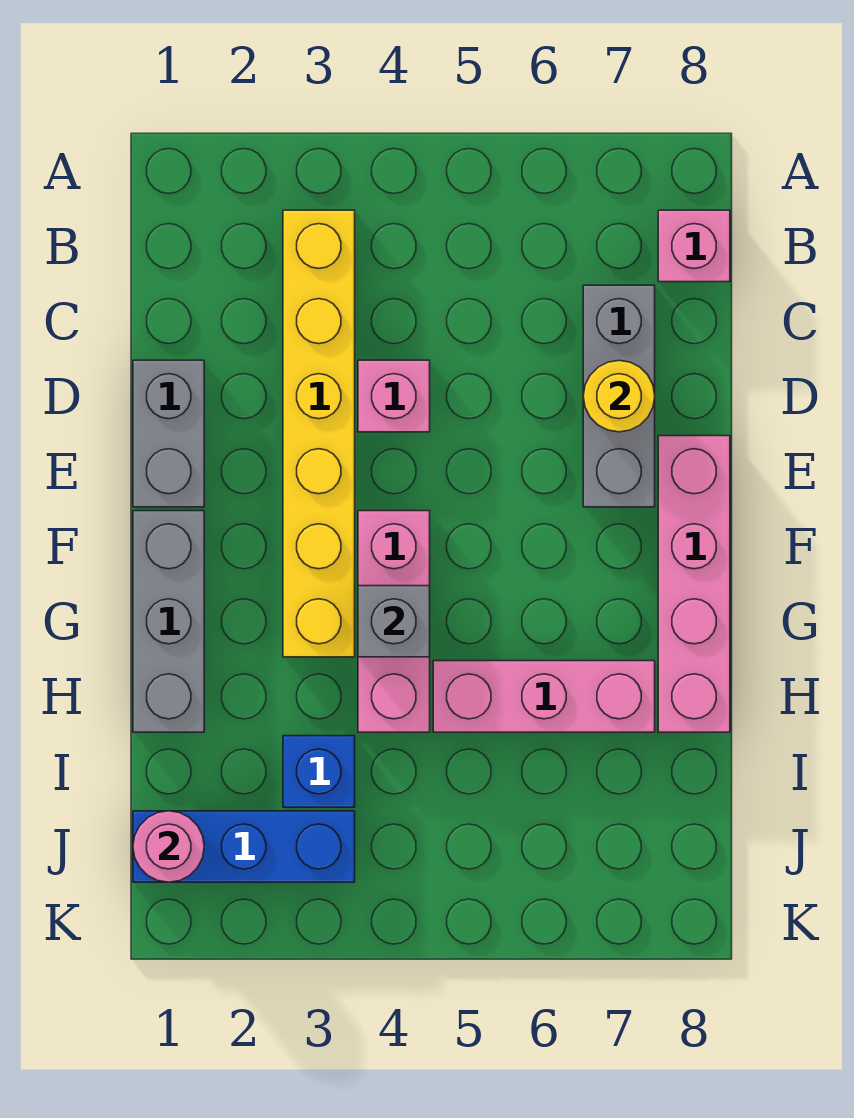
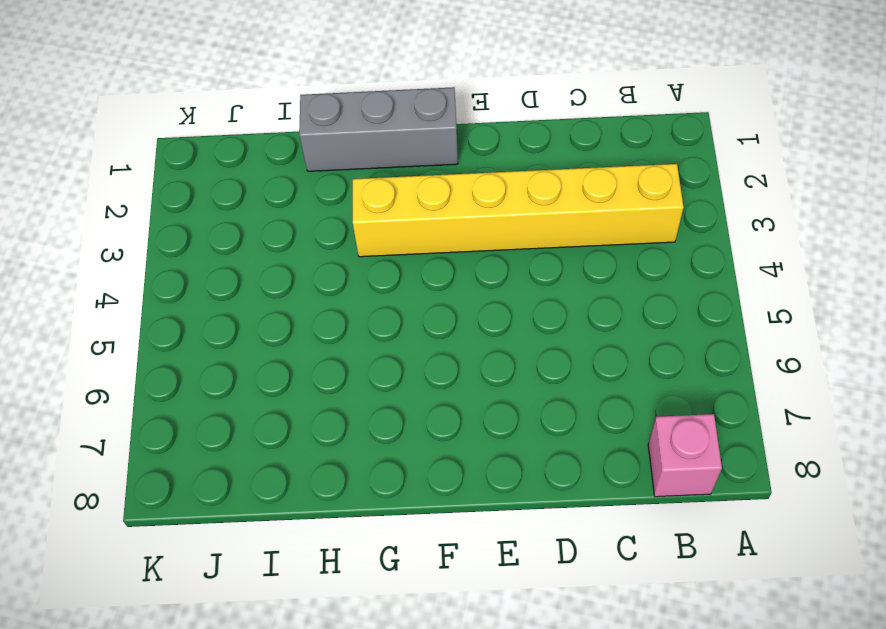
none -> grey 1x3 brick [583,285,655,507]
none -> grey 1x2 brick [133,360,204,507]
none -> pink 1x1 brick [358,360,430,432]

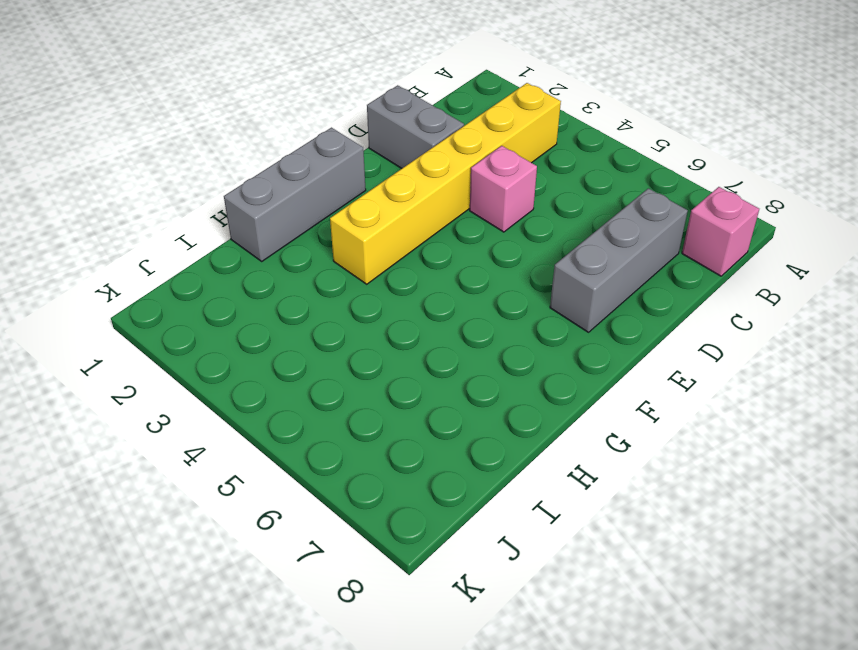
grey 1x2 brick [367,85,464,168] -> grey 1x2 brick turned to [133,360,204,507]
none -> pink 1x4 brick [658,436,730,732]
none -> pink 1x3 brick [358,511,430,732]
none -> pink 1x3 brick [433,661,655,732]

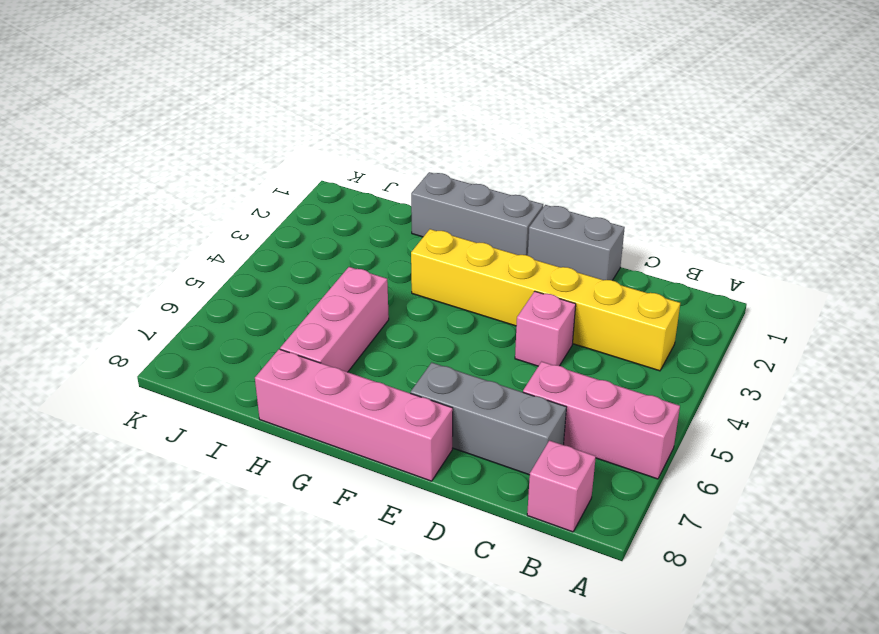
pink 1x3 brick [523,362,680,479] -> pink 1x3 brick moved to [358,511,430,732]
none -> blue 1x1 brick [283,736,355,807]
none -> blue 1x3 brick [133,811,355,882]
none -> yellow 1x1 round brick [583,361,655,432]

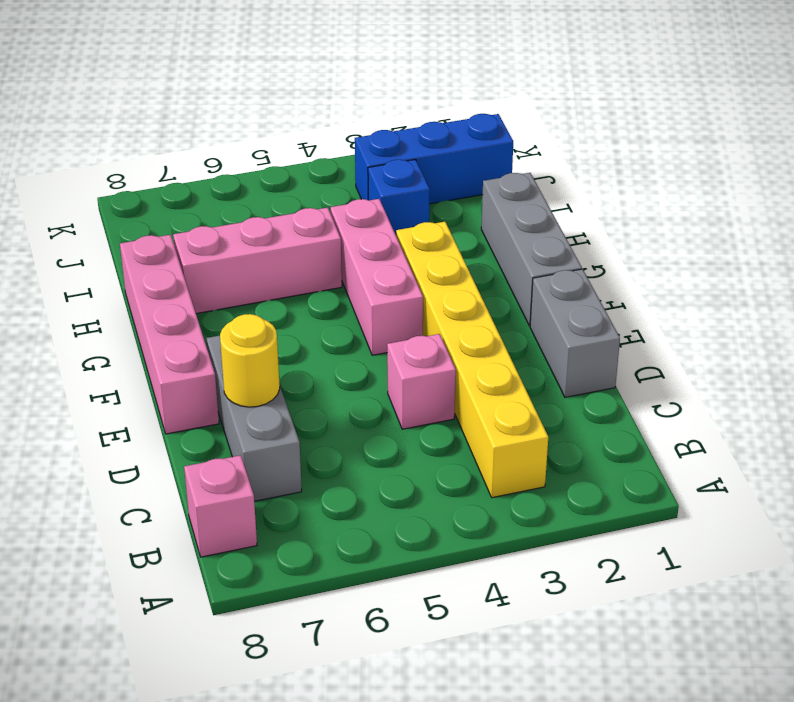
none -> grey 1x1 brick [358,586,430,657]
none -> pink 1x1 round brick [133,811,204,882]

